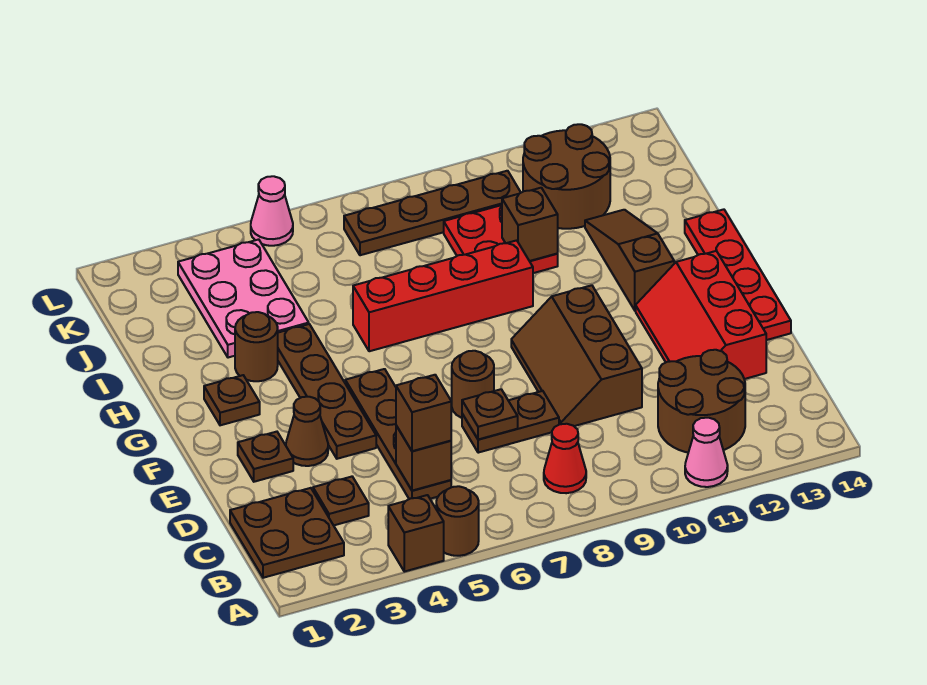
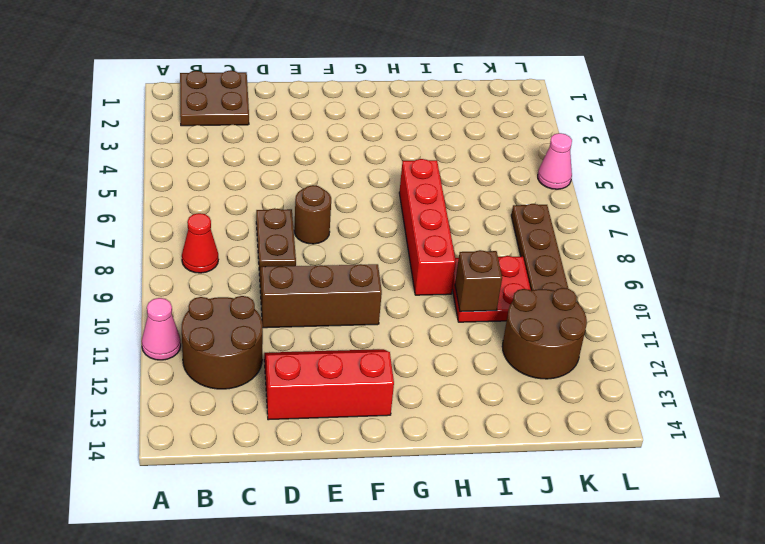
none -> brown 1x1 brick [388,495,444,572]
none -> brown 1x1 round brick [436,486,479,556]
none -> brown 1x1 plate [313,477,369,525]

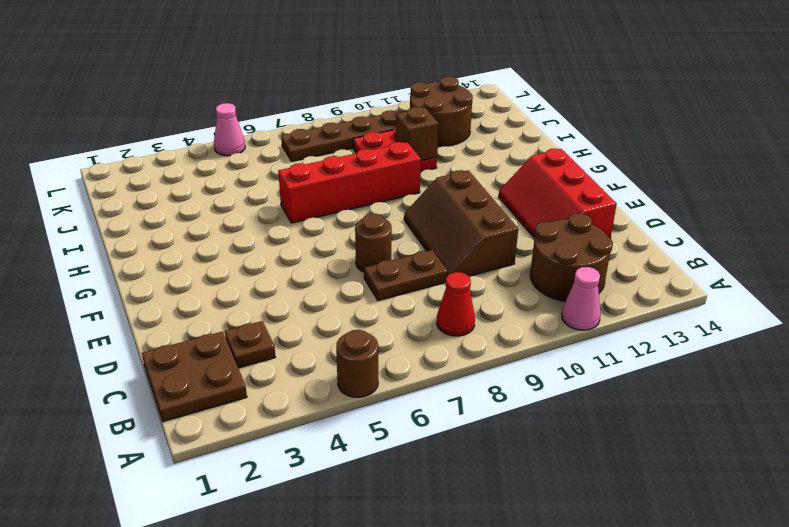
none -> brown 1x1 brick [388,495,444,572]
none -> brown 1x4 plate [345,369,451,499]
none -> brown 1x1 plate [238,432,293,482]

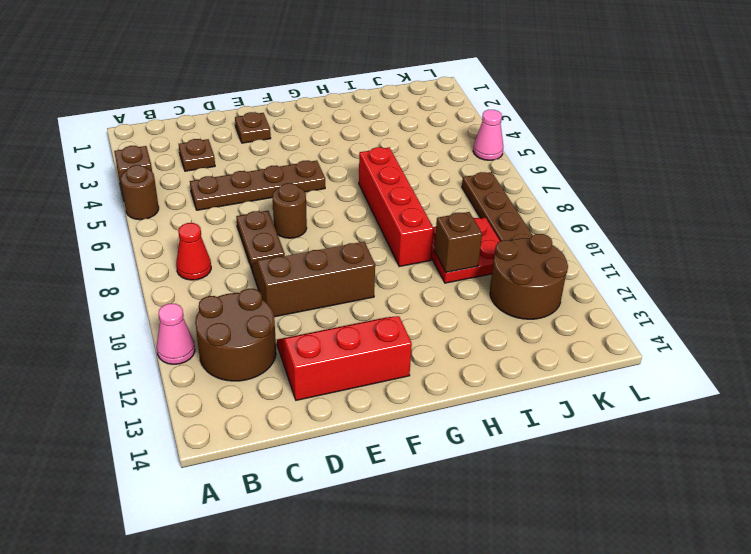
none -> brown 2x2 plate [230,488,344,578]
none -> brown 1x1 cone [286,397,328,466]
none -> brown 1x4 plate [278,324,376,459]

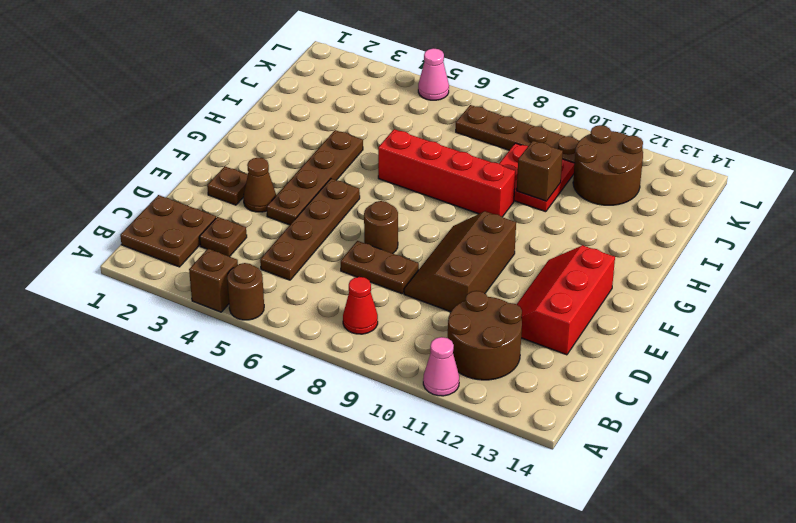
none -> red 1x4 plate [685,209,791,340]
none -> brown 1x1 plate [204,375,260,425]
none -> brown 1x3 slope [585,210,674,311]

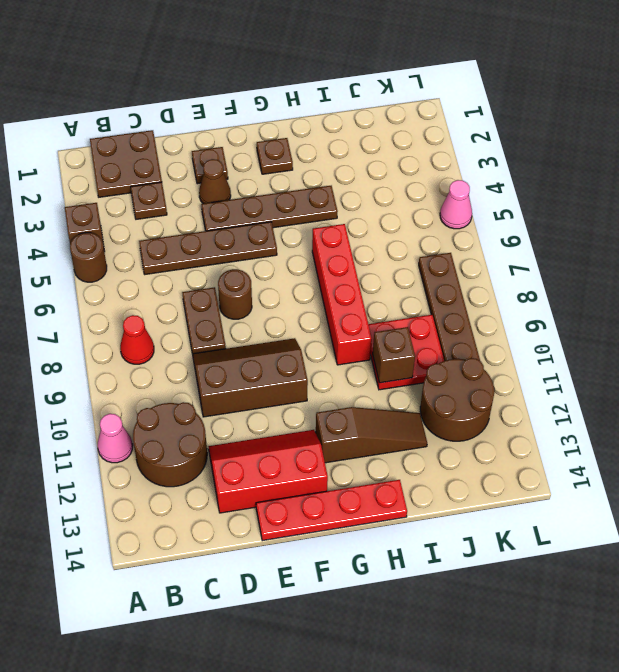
none -> brown 1x1 round brick [235,312,278,381]
none -> pink 2x3 plate [178,239,309,358]
none -> brown 1x1 brick [396,426,451,491]

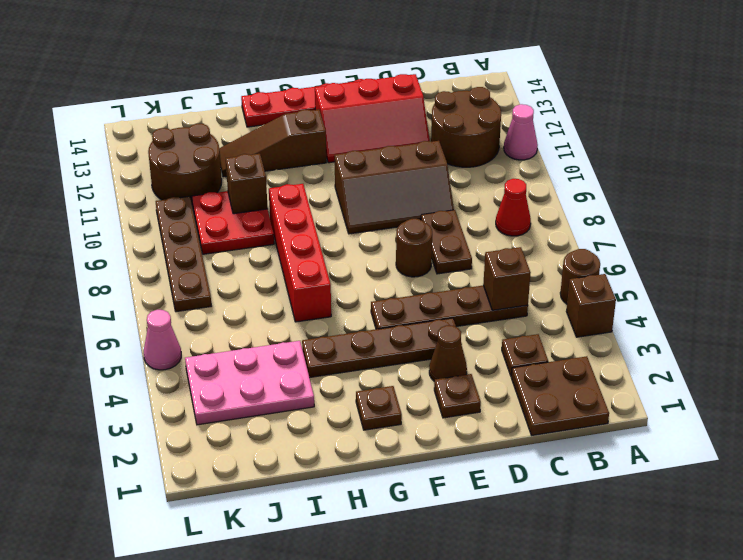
none -> brown 1x1 round brick [235,312,278,381]
none -> brown 1x1 plate [462,389,518,439]
none -> brown 1x1 brick [396,375,451,451]

